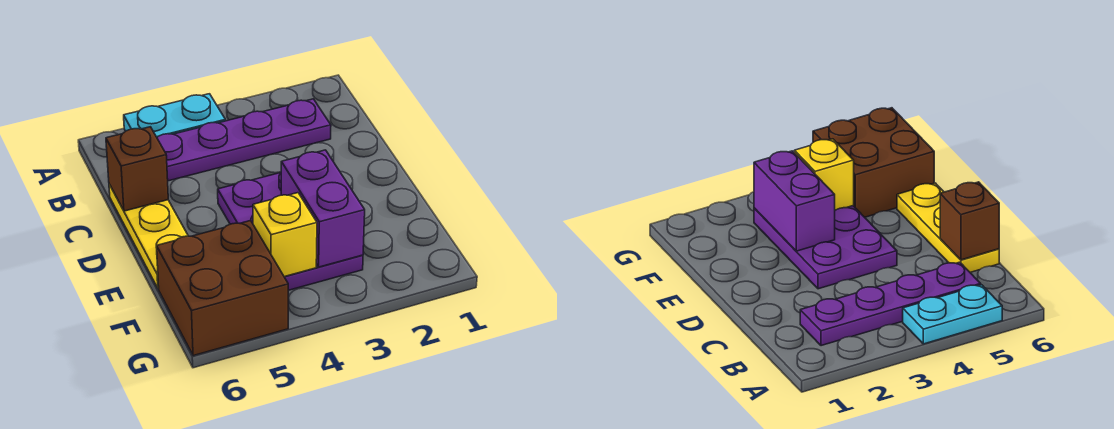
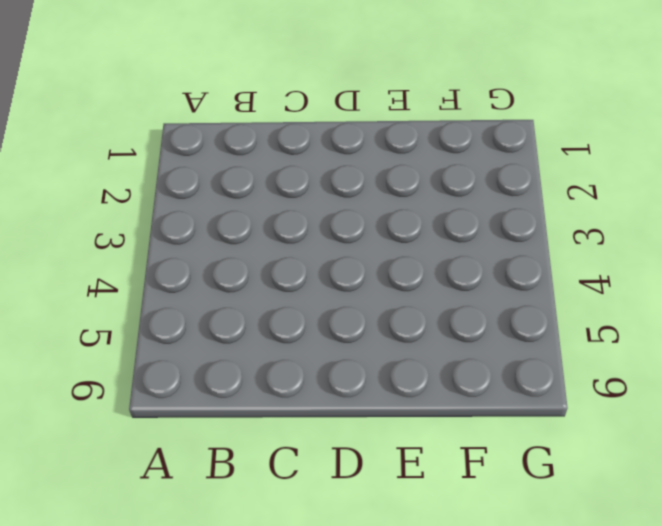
none -> cyan 1x2 plate [124,94,225,137]
none -> purple 1x4 plate [157,99,331,181]

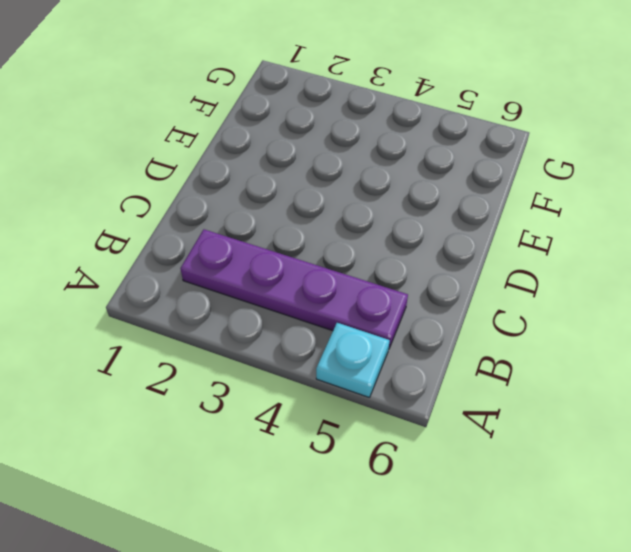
cyan 1x1 plate [316,323,390,398] -> cyan 1x2 plate [124,94,225,137]
none -> yellow 1x3 plate [109,184,188,289]
none -> purple 2x3 plate [218,173,363,290]

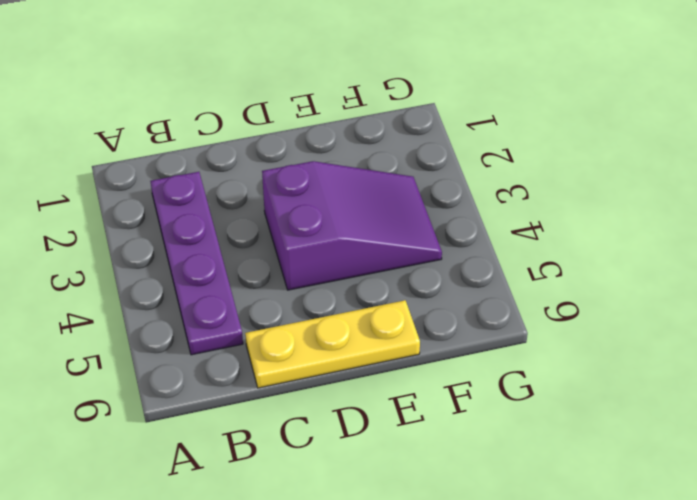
purple 2x3 slope [262,161,442,290] -> purple 2x3 plate [218,173,363,290]
none -> cyan 1x2 plate [124,94,225,137]
none -> brown 2x2 brick [156,221,288,356]

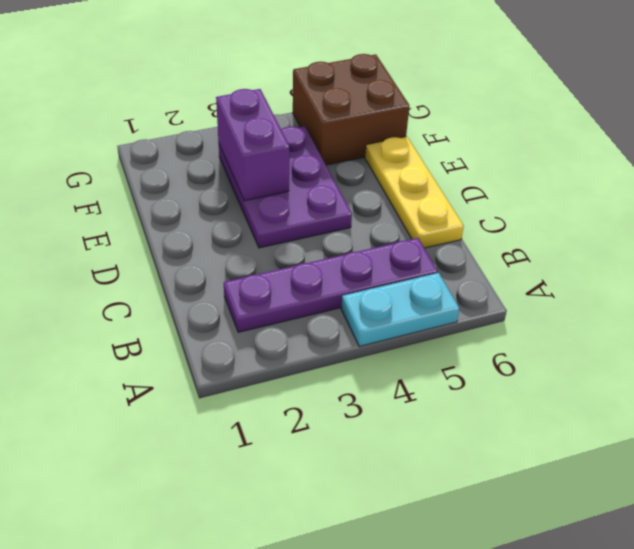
none -> brown 1x1 brick [106,127,168,211]
none -> yellow 1x1 brick [253,193,317,277]

